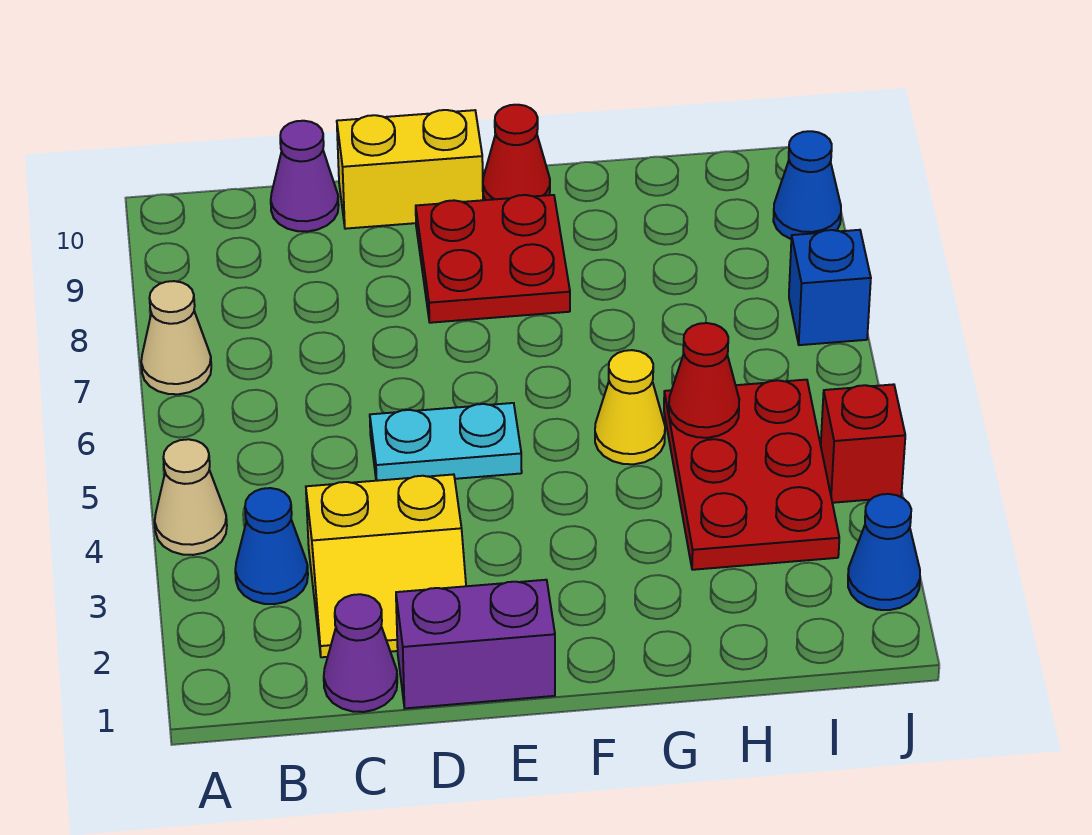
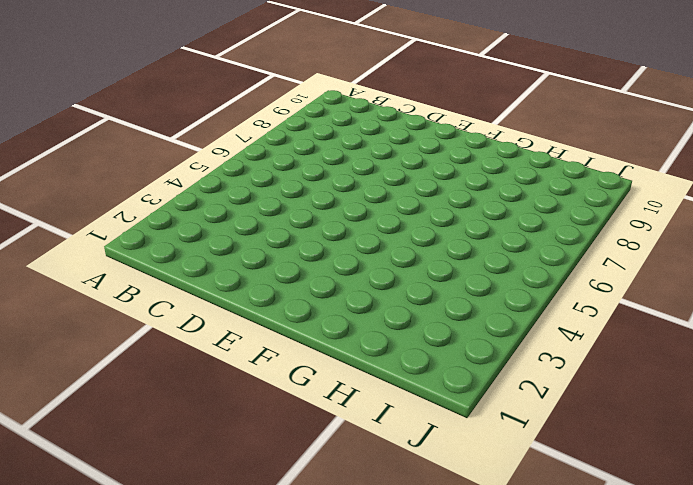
none -> tan 1x1 cone [155,439,227,555]
none -> tan 1x1 cone [141,281,211,394]
none -> blue 1x1 cone [235,488,308,604]

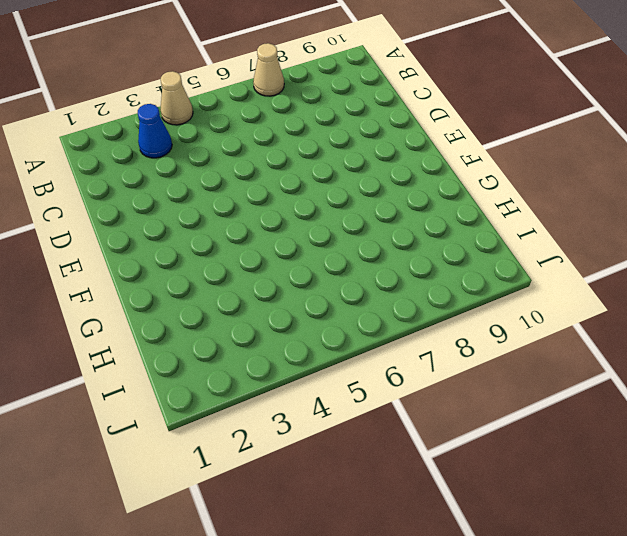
none -> purple 1x1 cone [324,594,397,712]
none -> yellow 2x2 slope [306,474,466,657]
none -> purple 1x1 cone [271,121,339,232]

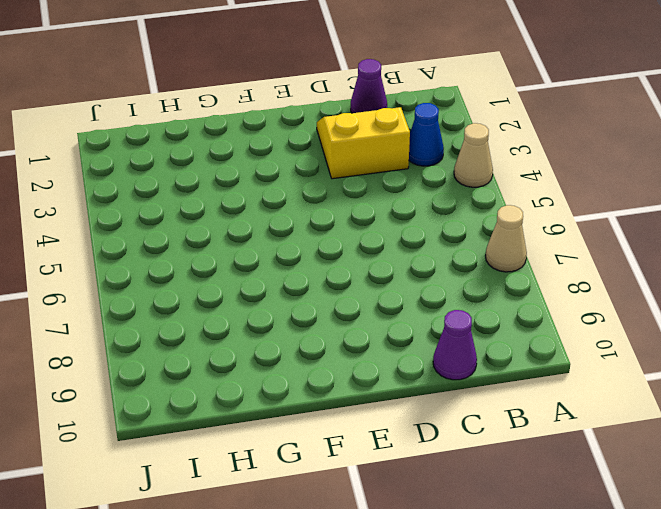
none -> purple 1x2 brick [396,580,555,708]
none -> cyan 1x2 plate [370,403,522,481]
none -> yellow 1x2 brick [337,110,483,229]

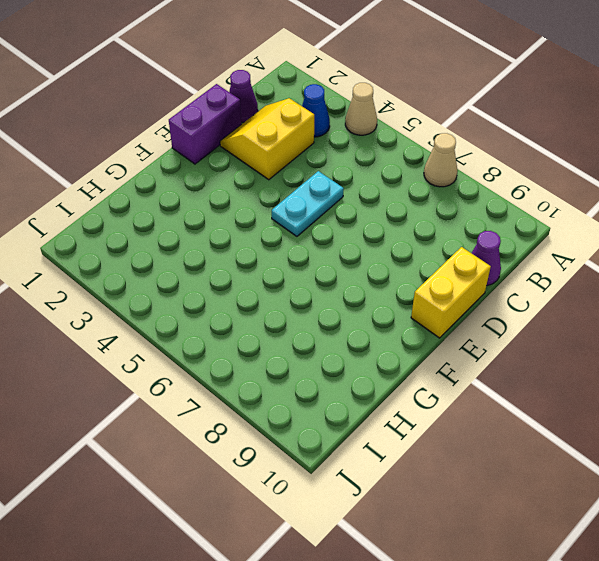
none -> red 2x2 plate [416,195,570,323]
none -> red 1x1 cone [483,105,550,200]
none -> yellow 1x1 cone [595,350,665,464]

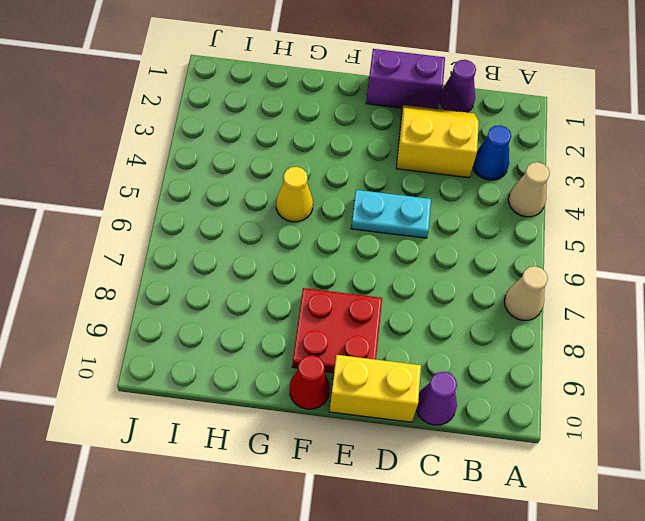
none -> red 2x3 plate [664,380,839,570]
none -> blue 1x1 cone [848,494,920,610]
none -> red 1x1 brick [821,384,905,503]

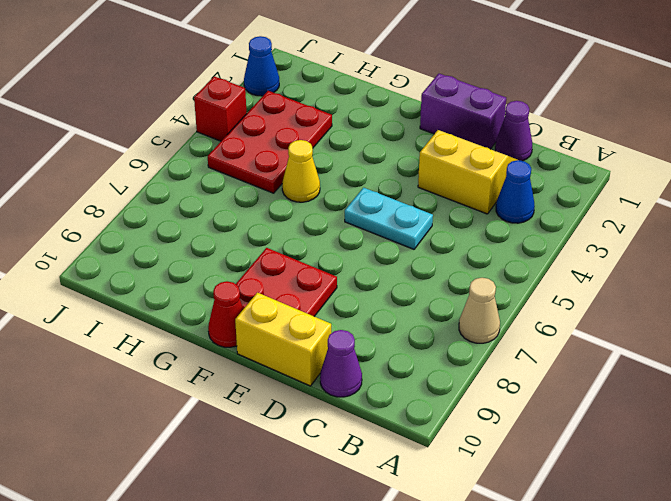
none -> tan 1x1 cone [155,439,227,555]
none -> blue 1x1 brick [789,230,871,345]
none -> blue 1x1 cone [773,131,841,239]

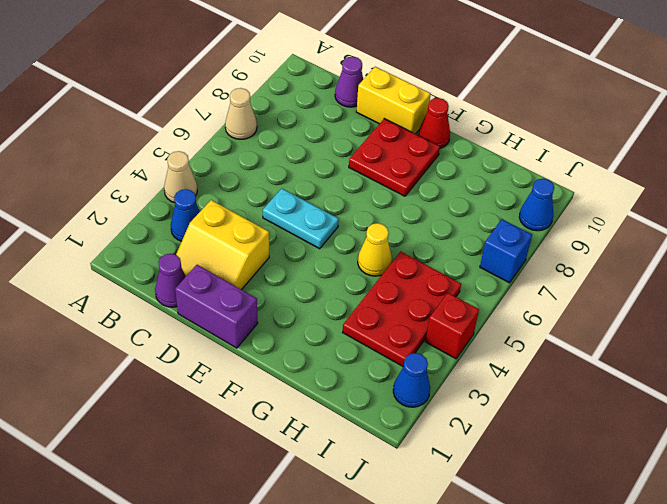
none -> red 1x1 cone [669,323,739,438]

